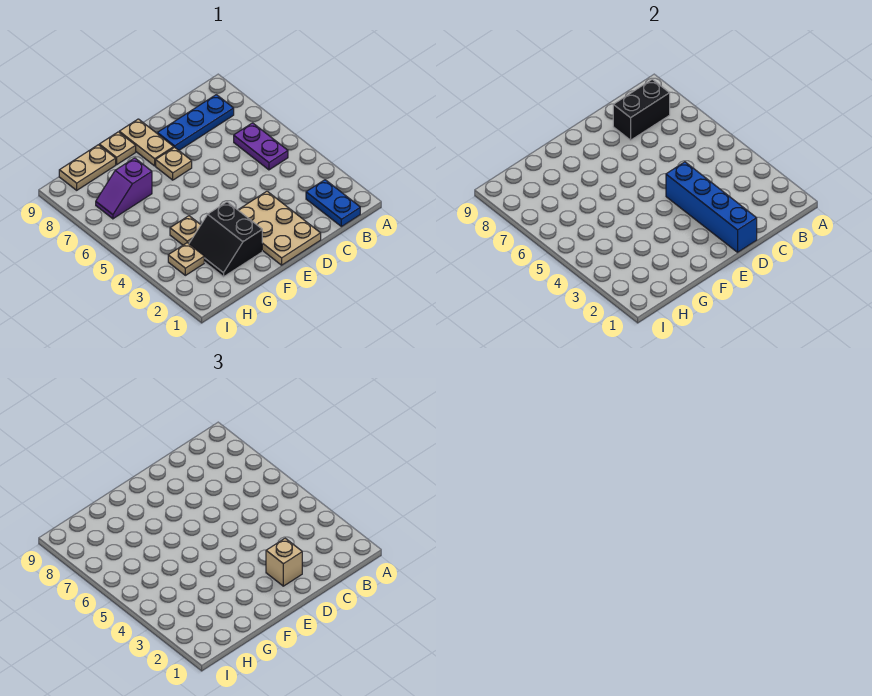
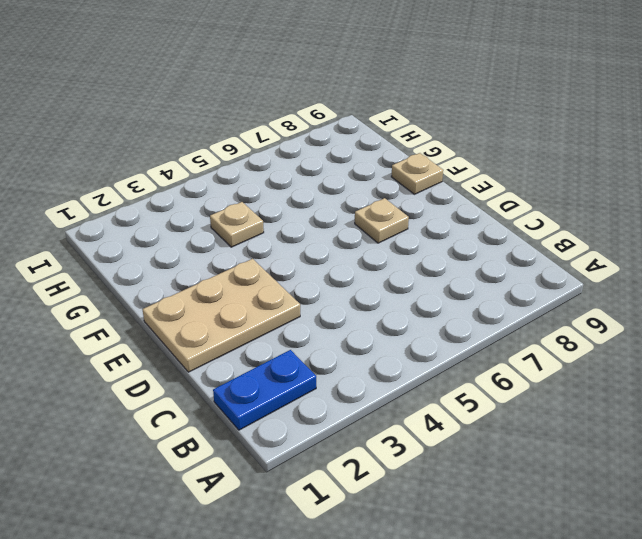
none -> purple 1x2 plate [234,123,288,170]
none -> blue 1x3 plate [157,95,234,150]
none -> tan 1x2 plate [119,119,174,166]

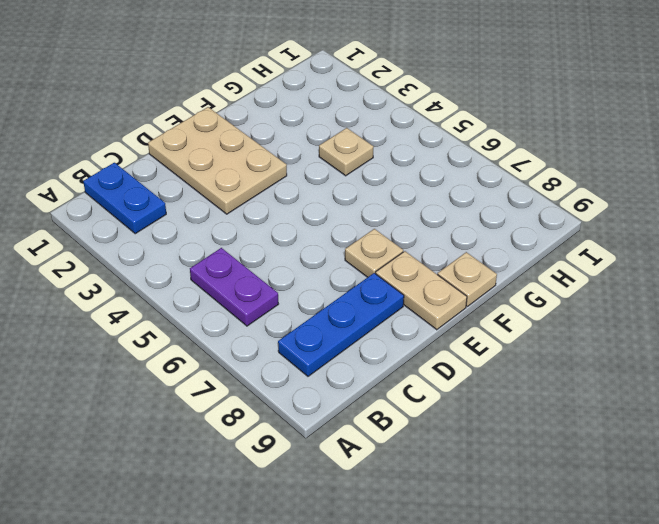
none -> black 2x2 slope [189,202,262,277]
none -> purple 1x2 slope [96,158,152,219]
none -> tan 1x2 plate [59,145,116,190]

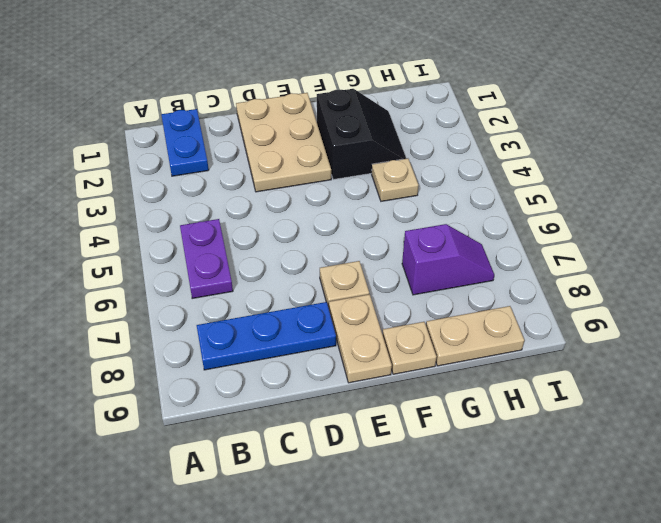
none -> tan 1x1 plate [168,243,204,275]
none -> black 1x2 brick [613,79,670,140]
none -> blue 1x4 brick [666,162,757,252]

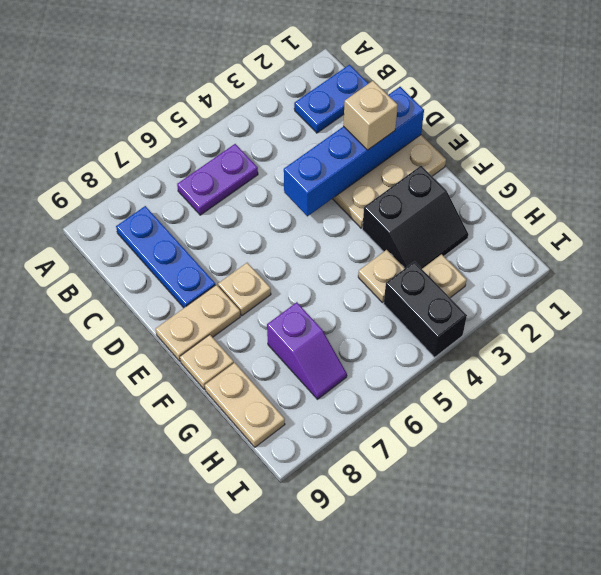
black 1x2 brick [384,262,467,357] -> black 1x2 brick moved to [613,79,670,140]

